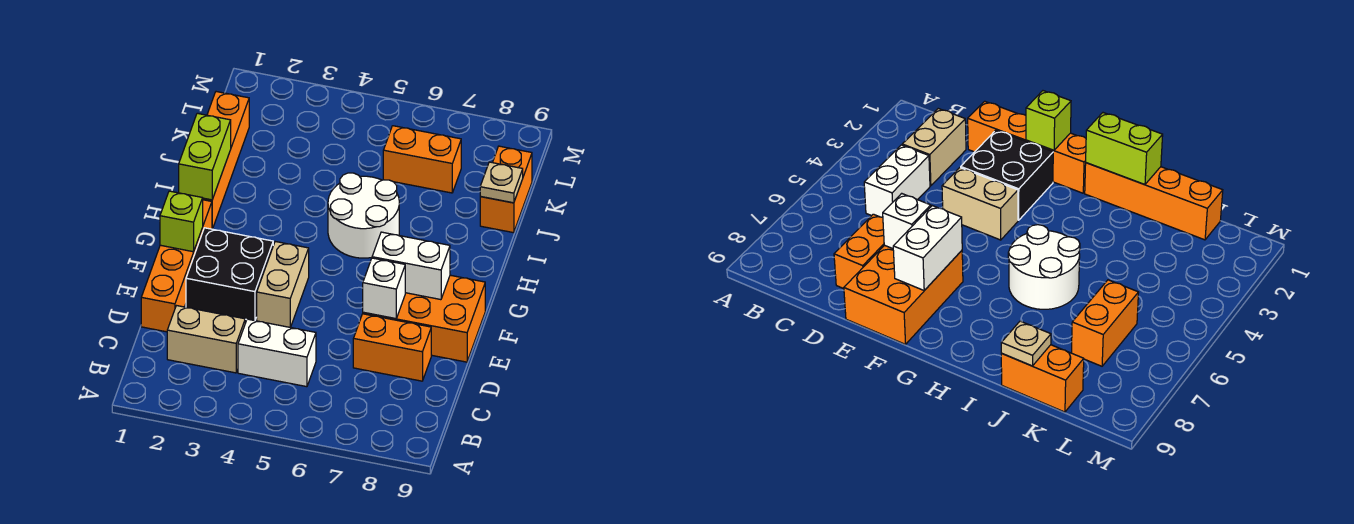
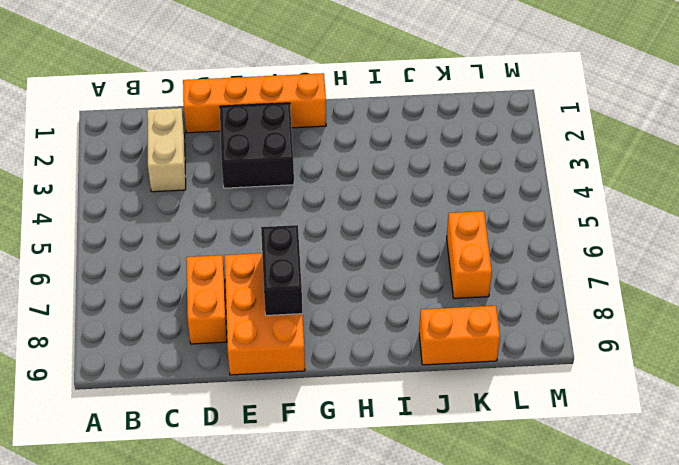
black 1x2 brick [261,225,302,316] -> white 1x2 brick [372,232,450,300]
none -> white 1x2 brick [238,319,316,387]
none -> tan 1x2 brick [257,242,309,327]
none -> orange 1x4 brick [203,92,249,229]

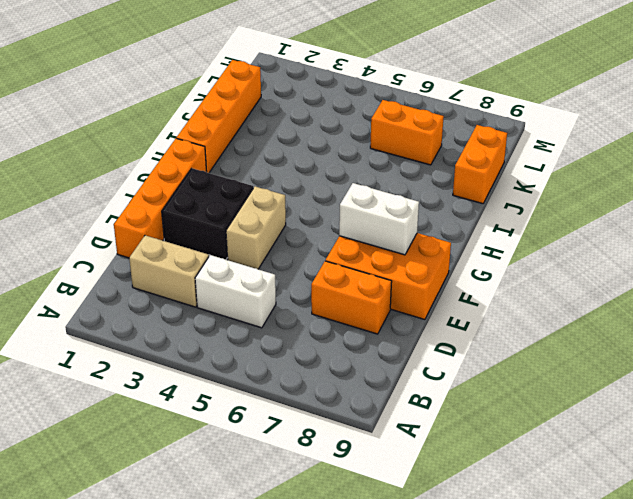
none -> white 2x2 round brick [328,173,399,258]
none -> white 1x1 brick [363,258,405,319]
none -> lime 1x1 brick [160,191,203,252]

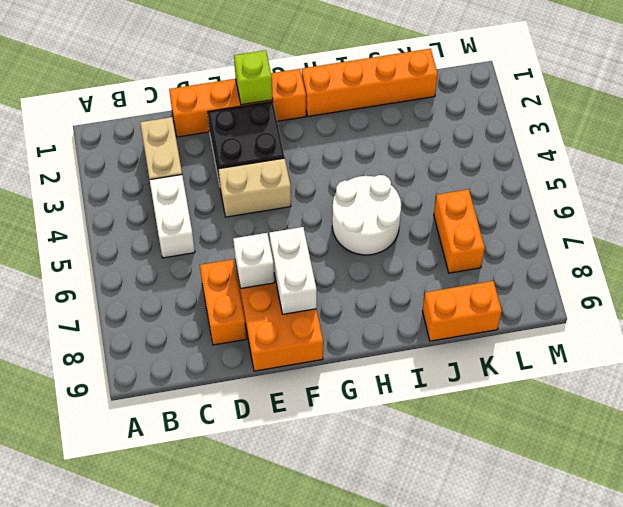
none -> lime 1x2 brick [179,113,231,200]
none -> tan 1x1 plate [480,162,523,203]

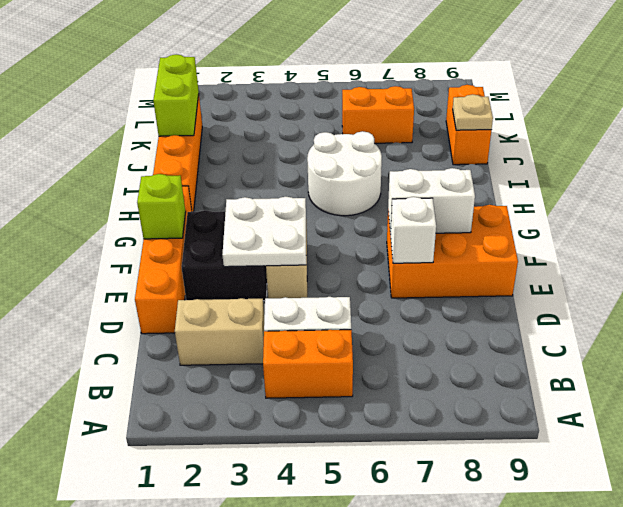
orange 1x2 brick [263,330,353,398] -> orange 1x2 brick moved to [353,314,431,381]
white 2x2 plate [222,197,306,267] -> none
lime 1x2 brick [153,54,199,136] -> lime 1x2 brick moved to [179,113,231,200]

